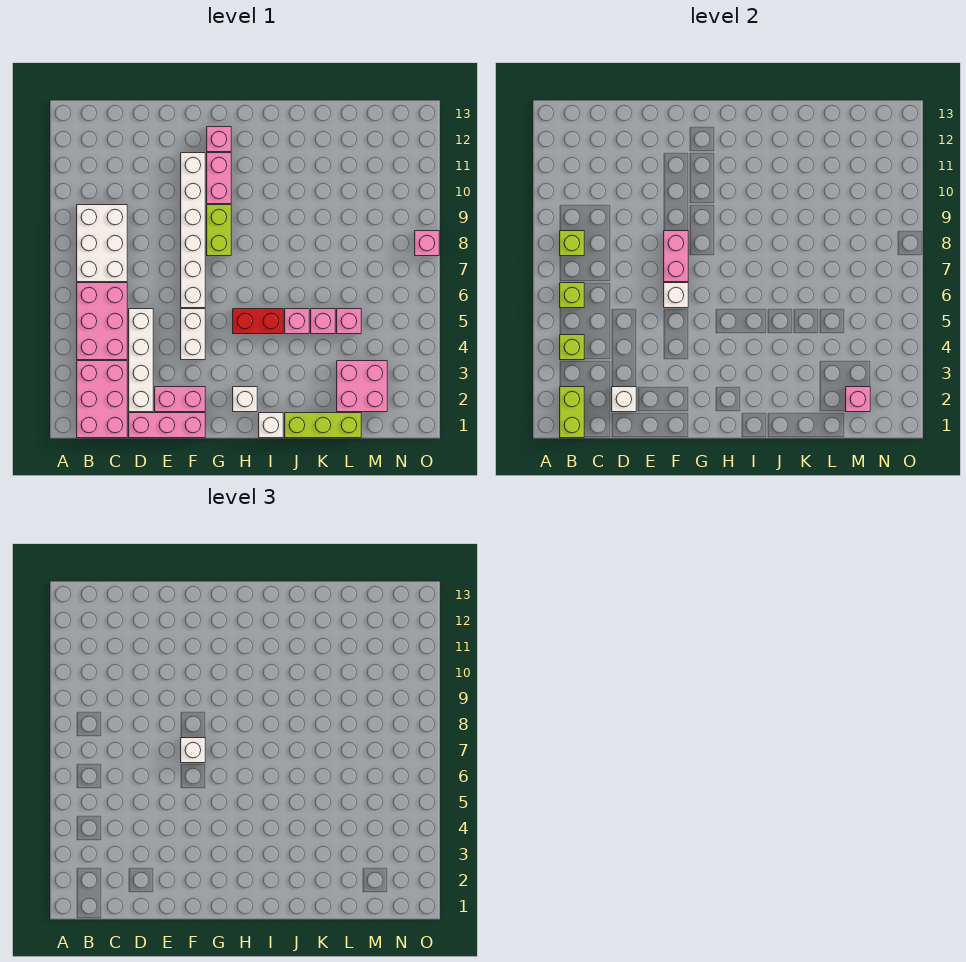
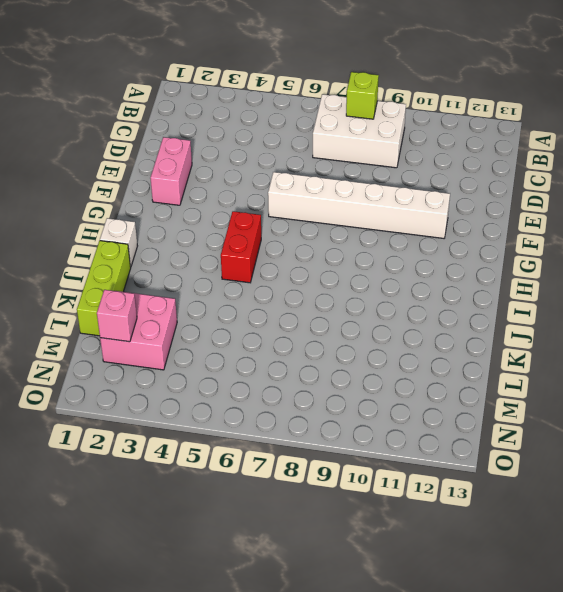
none -> pink 2x3 brick [77,361,127,438]
none -> pink 2x3 brick [77,283,127,360]
none -> pink 1x3 brick [129,413,205,438]

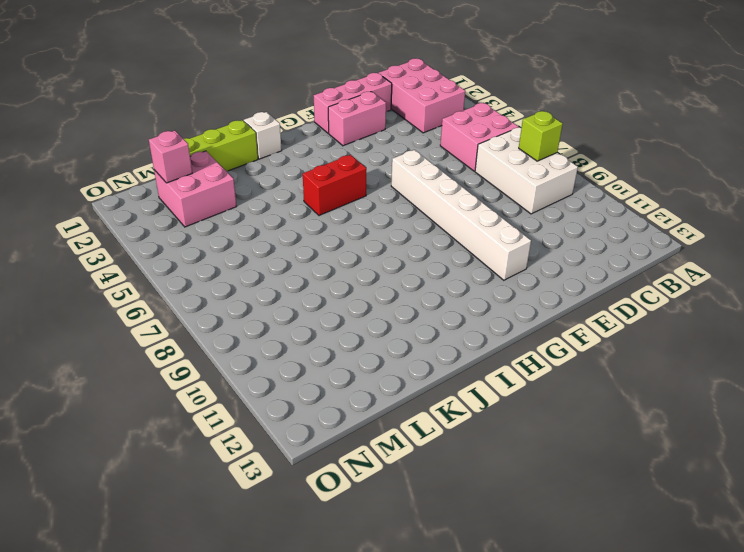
pink 2x2 brick [440,103,518,171] -> pink 2x3 brick [77,283,127,360]
none -> white 1x4 brick [129,309,153,412]
none -> white 1x2 brick [181,309,205,360]
none -> lime 1x2 brick [207,205,231,256]

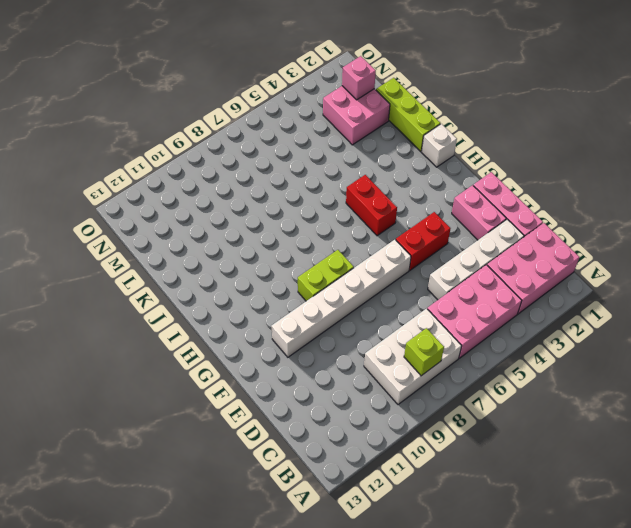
red 1x2 brick [396,212,450,270] -> white 1x2 brick [181,309,205,360]
none -> pink 1x2 brick [207,153,231,204]
none -> pink 1x1 brick [207,127,231,152]
none -> white 1x1 brick [233,387,257,412]

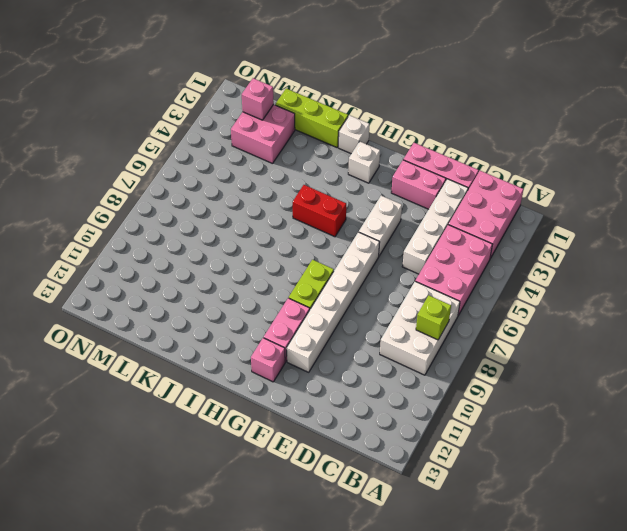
none -> pink 1x1 brick [285,309,309,334]
none -> pink 1x1 brick [311,309,335,334]
none -> pink 1x1 brick [337,309,361,334]

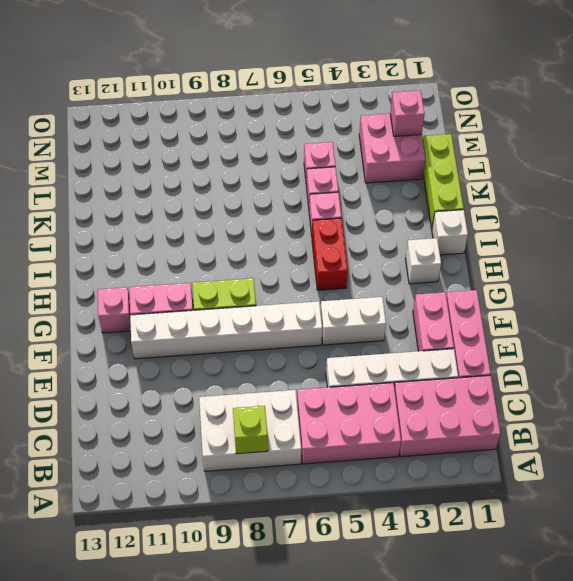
none -> pink 1x1 brick [415,231,439,256]
none -> lime 1x2 brick [560,387,584,438]
none -> lime 1x1 brick [560,335,584,360]

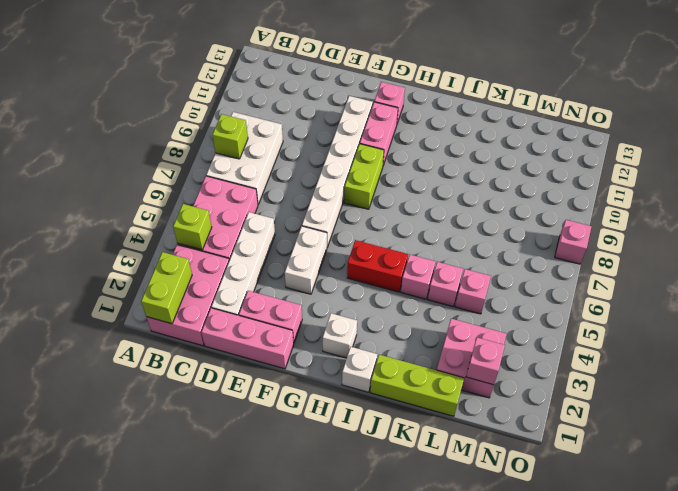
none -> lime 1x1 brick [560,283,584,308]
none -> white 1x1 brick [612,387,636,412]
none -> white 1x1 brick [664,283,688,308]

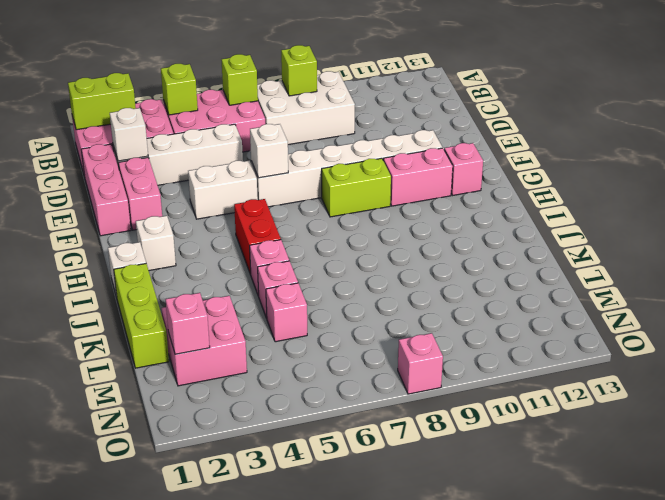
none -> pink 1x2 brick [664,231,688,282]
none -> white 1x1 brick [181,738,205,763]

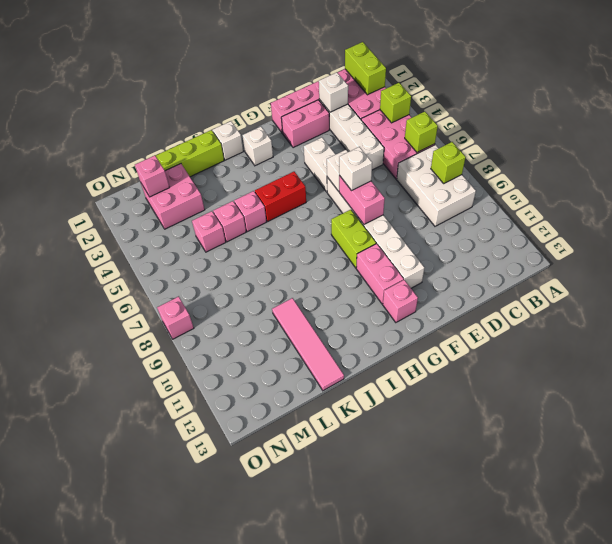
pink 1x4 tile [272,298,344,391] -> none

